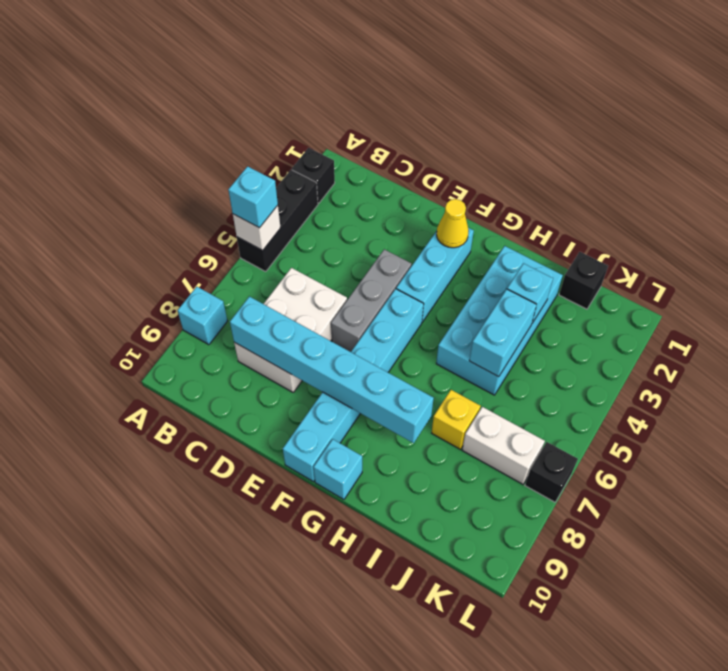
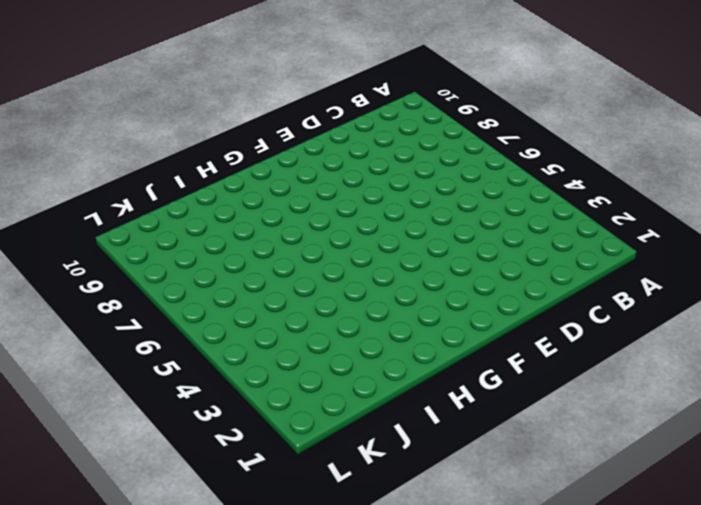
none -> black 1x1 brick [292,148,335,203]
none -> black 1x3 brick [237,170,318,271]
none -> cyan 1x1 brick [178,287,227,345]

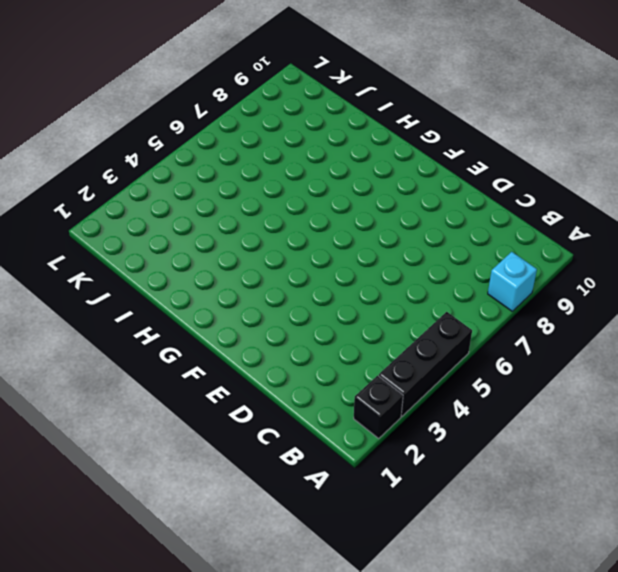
none -> white 2x3 brick [234,268,347,392]
none -> grey 1x3 brick [331,249,411,352]
none -> cyan 1x3 brick [396,228,474,322]

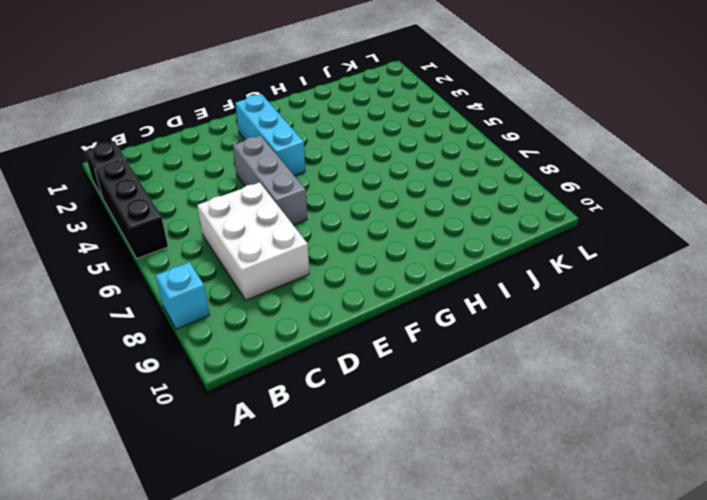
none -> cyan 1x6 brick [283,289,424,482]
none -> cyan 1x1 brick [314,439,362,499]
none -> cyan 2x4 brick [436,246,563,395]

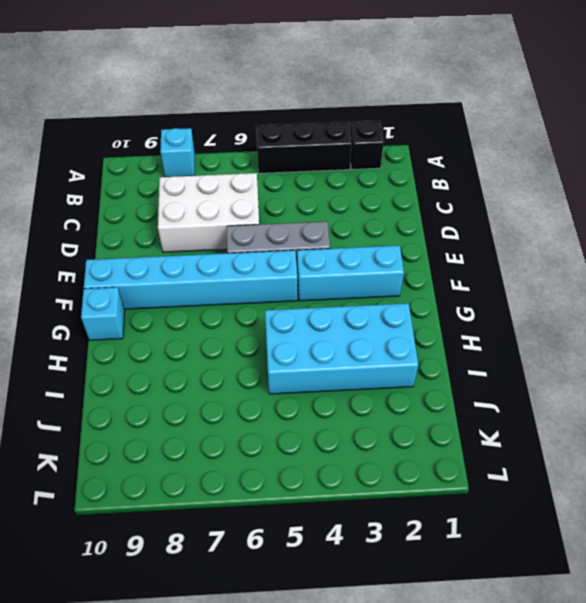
none -> yellow 1x1 brick [432,390,480,449]
none -> black 1x1 brick [559,252,608,309]
none -> white 1x2 brick [462,407,545,484]

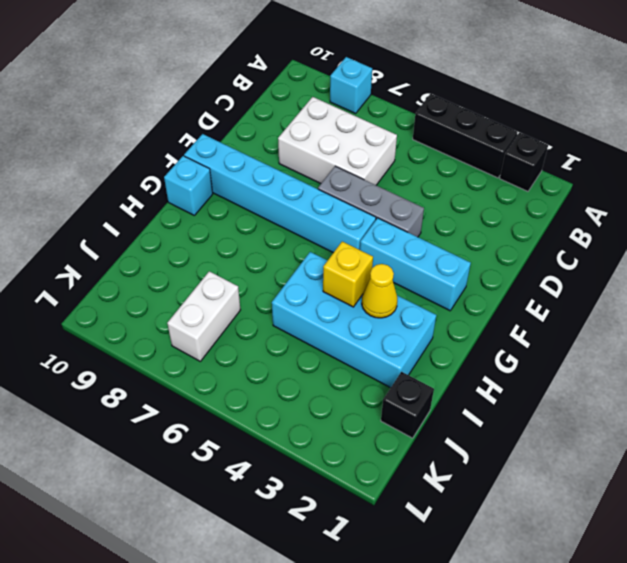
yellow 1x1 cone [362,264,397,318] -> yellow 1x1 cone moved to [437,199,469,248]
yellow 1x1 brick [323,242,373,307] -> yellow 1x1 brick moved to [432,390,480,449]
none -> black 1x1 brick [525,442,578,502]
none -> white 1x1 brick [233,205,281,250]
none -> cyan 1x6 brick [230,296,434,443]

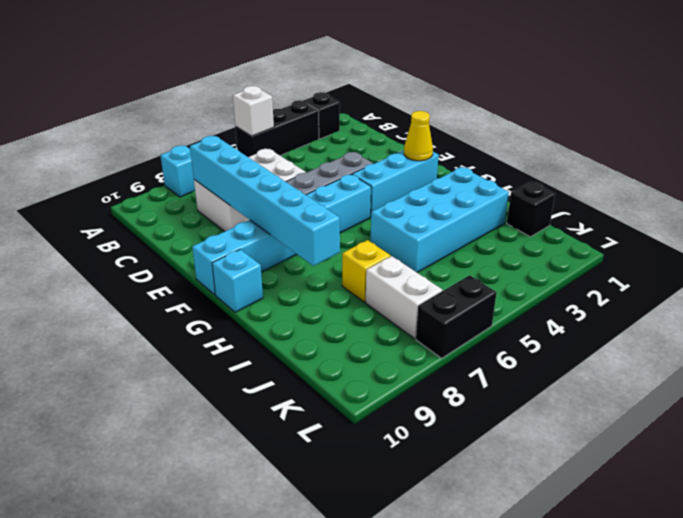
black 1x2 brick [416,275,497,358] -> black 1x1 brick [525,442,578,502]
none -> cyan 1x1 brick [507,263,553,323]
none -> cyan 1x2 brick [469,289,537,377]
none -> cyan 1x1 brick [228,166,278,228]

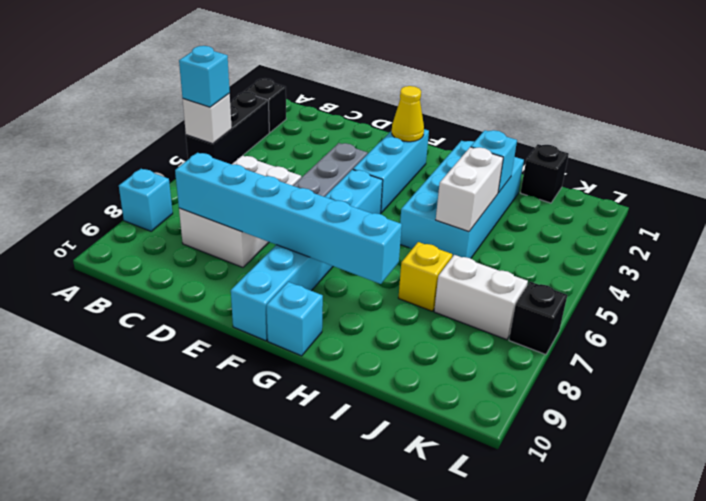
white 1x2 brick [436,147,503,232] -> cyan 1x2 brick [469,289,537,377]

